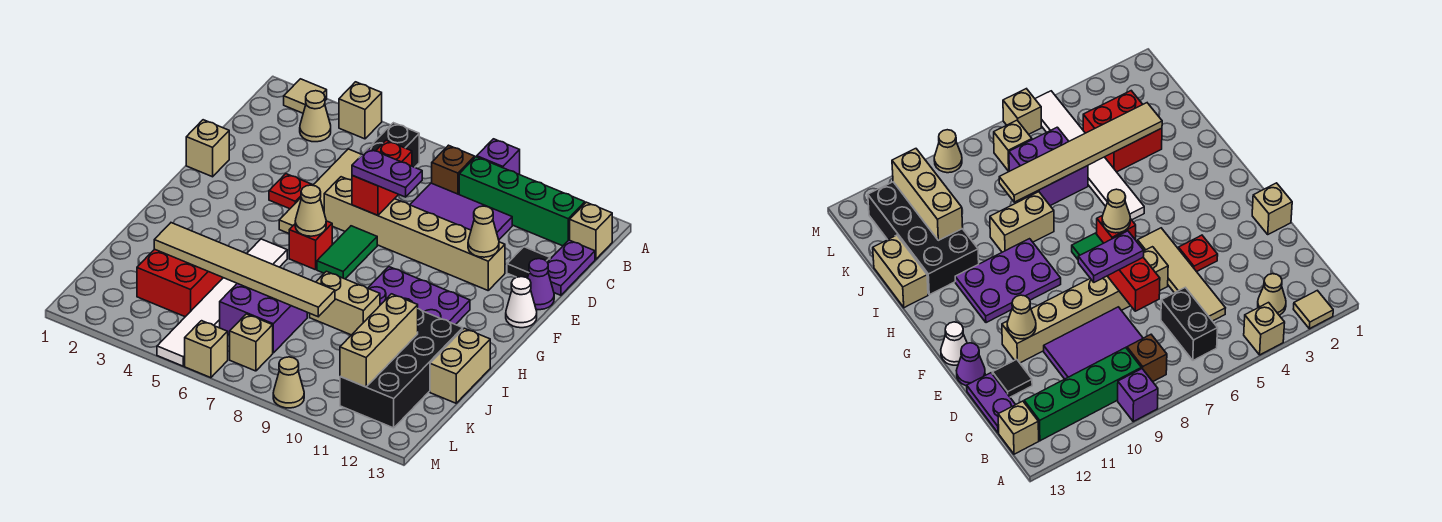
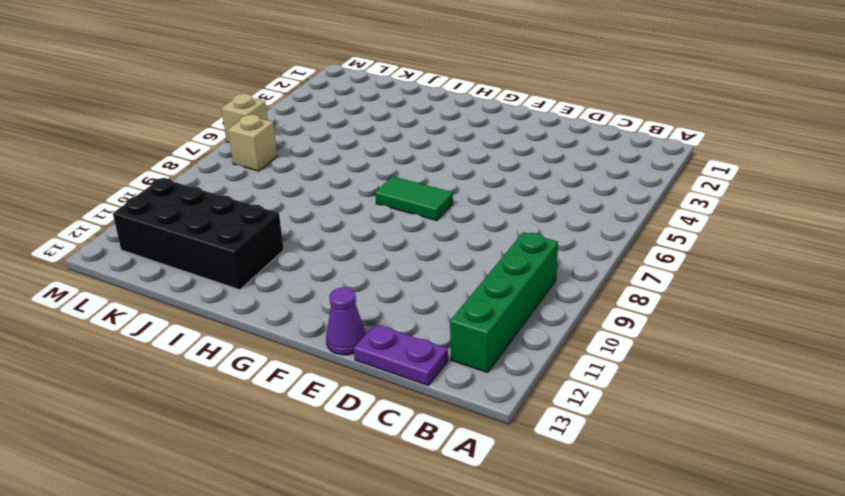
none -> tan 1x1 tile [284,79,327,113]
none -> tan 1x1 brick [339,82,382,139]
none -> purple 1x1 brick [477,139,520,175]
none -> tan 1x1 cone [300,91,331,142]

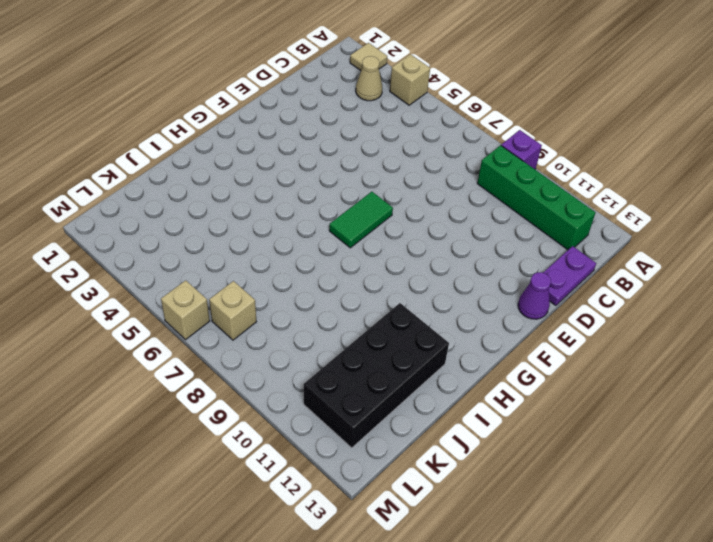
none -> black 1x2 brick [360,123,419,167]
none -> brown 1x1 brick [432,145,475,194]
none -> tan 1x1 brick [570,202,612,259]
none -> tan 1x4 tile [279,149,362,233]

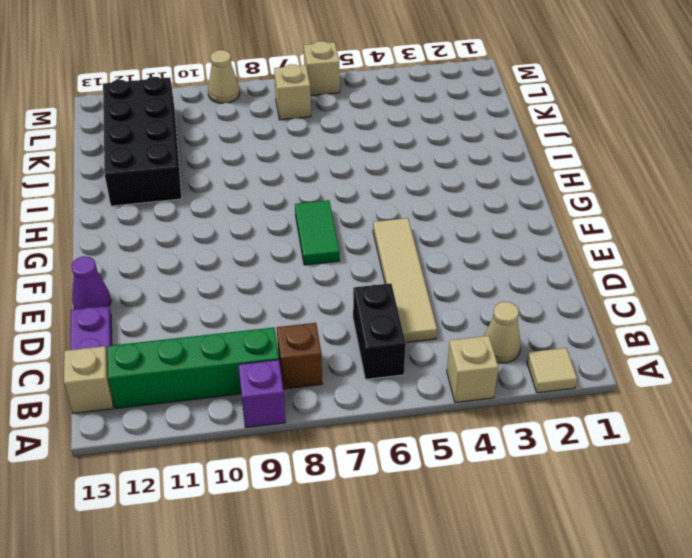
none -> purple 2x3 tile [410,183,512,240]
none -> black 1x1 tile [507,247,550,278]
none -> tan 1x1 brick [186,120,229,177]
none -> red 1x1 plate [269,174,312,209]

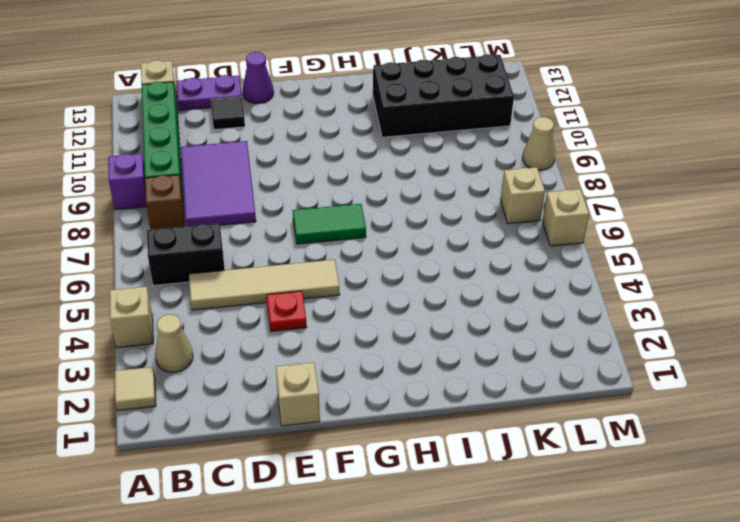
none -> tan 1x6 brick [324,177,505,290]
none -> white 1x1 cone [506,277,537,328]
none -> red 1x1 brick [289,221,332,270]
none -> purple 2x3 plate [368,267,470,325]

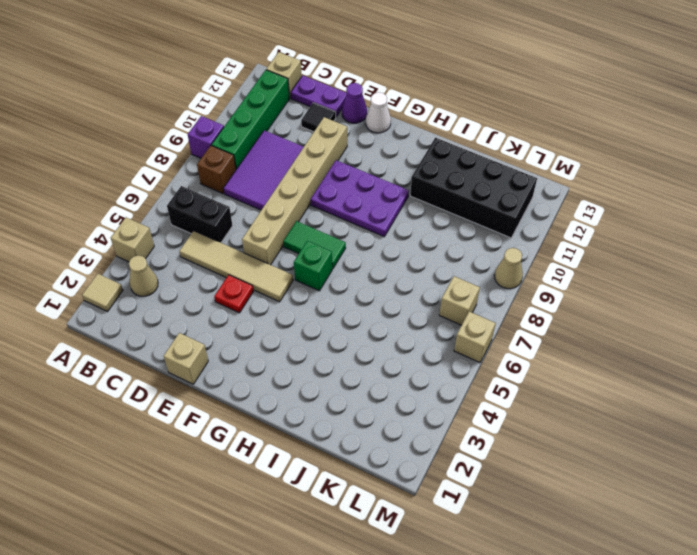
purple 2x3 plate [310,160,409,237] -> purple 2x3 plate turned to [368,267,470,325]
green 1x1 brick [294,241,332,291] -> red 1x1 brick [289,221,332,270]
none -> white 1x6 tile [157,239,287,366]
none -> tan 1x2 brick [310,271,380,335]
none -> tan 1x2 brick [430,328,490,403]
none -> red 2x2 brick [137,249,223,317]

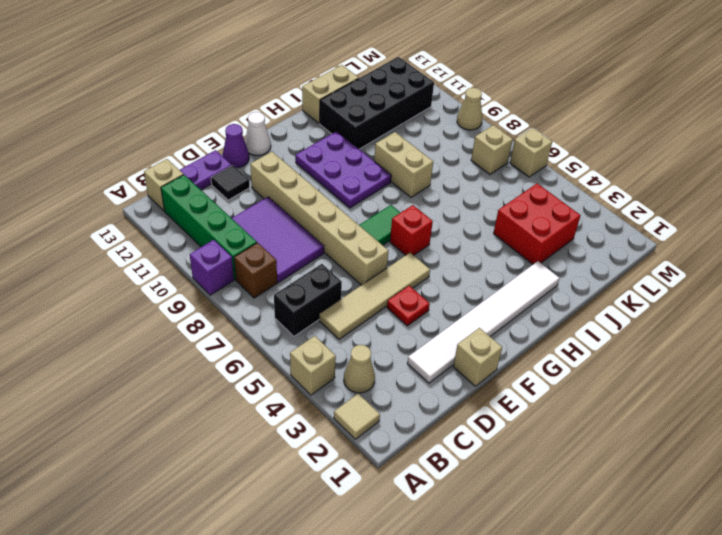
white 1x6 tile [407,261,560,383] -> white 1x6 tile moved to [157,239,287,366]
none -> purple 2x2 brick [220,284,307,353]
none -> red 1x2 brick [352,140,412,215]
none -> tan 1x1 cone [468,206,499,257]
none -> tan 1x1 cone [295,185,326,236]

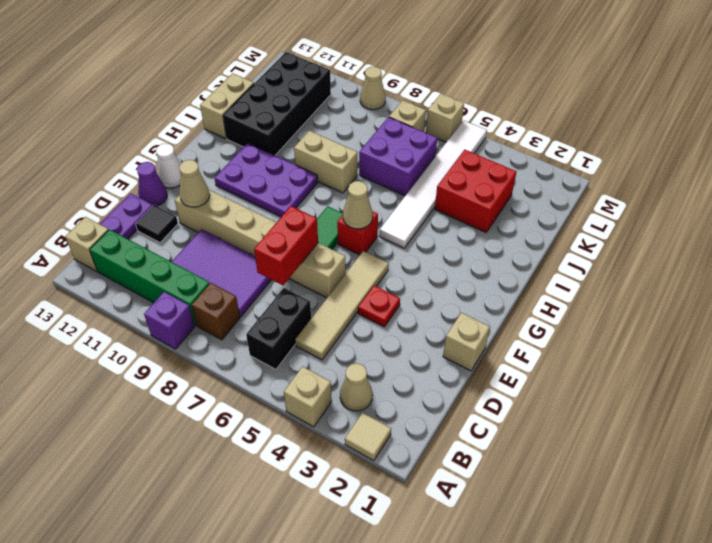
none -> tan 1x6 tile [154,223,335,317]
none -> tan 1x3 brick [340,294,418,387]
none -> purple 1x2 plate [352,148,422,197]

